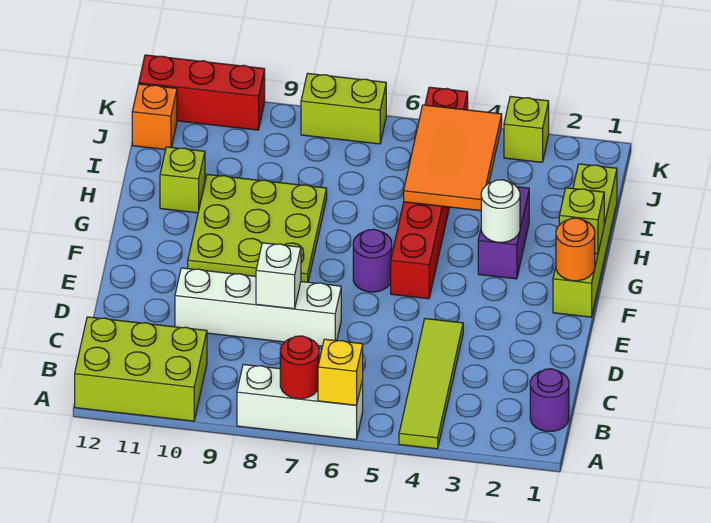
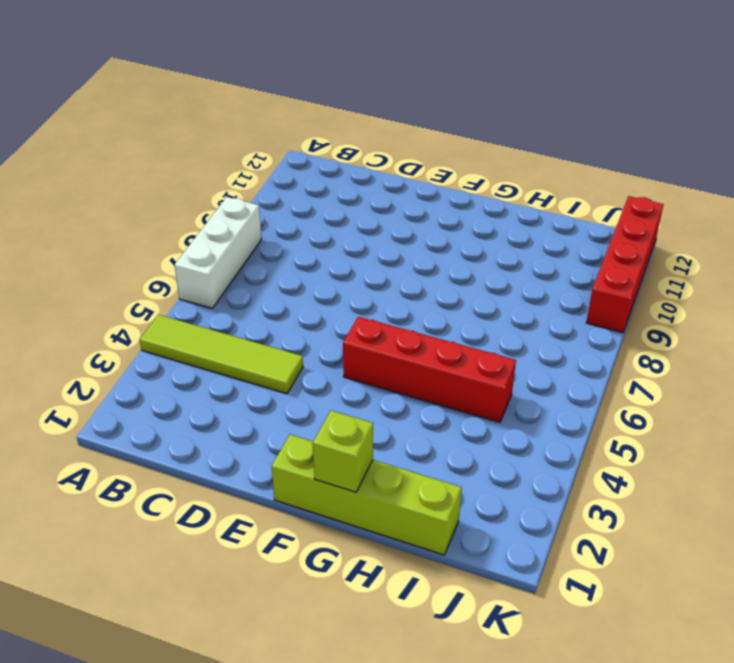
red 1x4 brick [343,317,516,422] -> red 1x6 brick [391,87,468,299]
red 1x4 brick [586,196,664,333] -> red 1x3 brick [139,55,265,130]
none -> lime 2x3 brick [75,317,207,421]
none -> purple 1x1 round brick [530,369,569,431]
none -> white 1x4 brick [175,268,341,346]

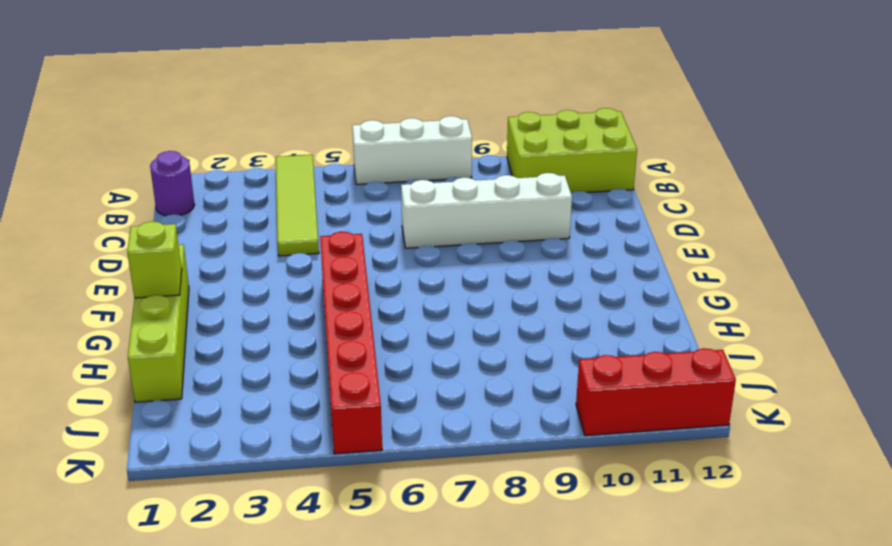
none -> purple 1x1 round brick [353,229,392,292]
none -> lime 3x3 plate [188,174,327,282]
none -> purple 1x2 brick [478,187,529,279]

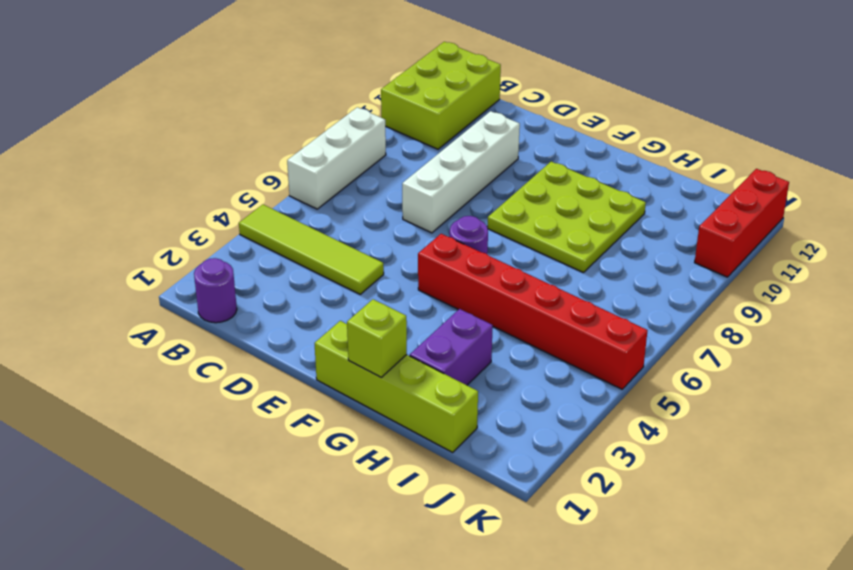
purple 1x2 brick [410,309,493,385] -> purple 1x2 brick turned to [478,187,529,279]
none -> lime 1x1 brick [160,147,205,213]
none -> orange 1x1 brick [132,84,177,150]
none -> lime 1x1 brick [504,96,549,162]

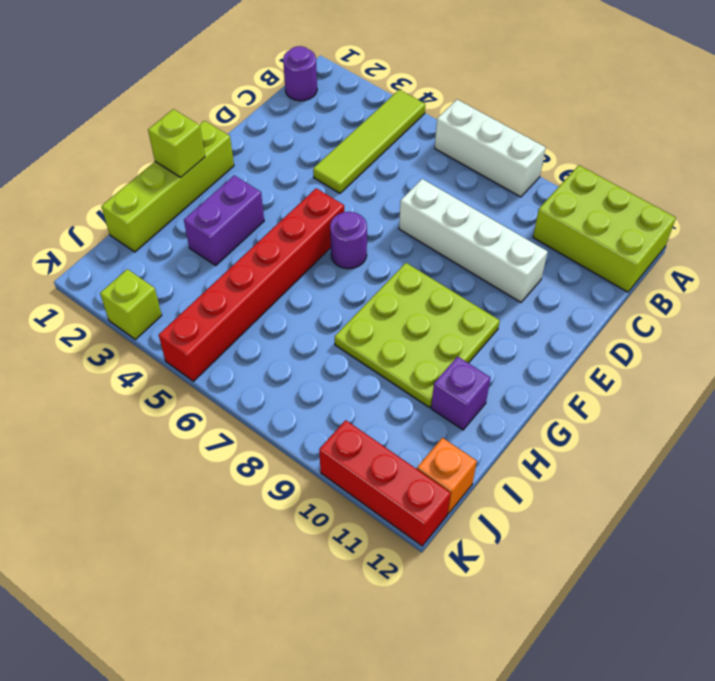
purple 1x1 brick [431,356,491,430] -> lime 1x1 brick [160,147,205,213]
none -> lime 1x2 brick [301,73,386,144]
none -> yellow 1x1 brick [318,339,363,405]
none -> red 1x1 round brick [280,336,319,399]

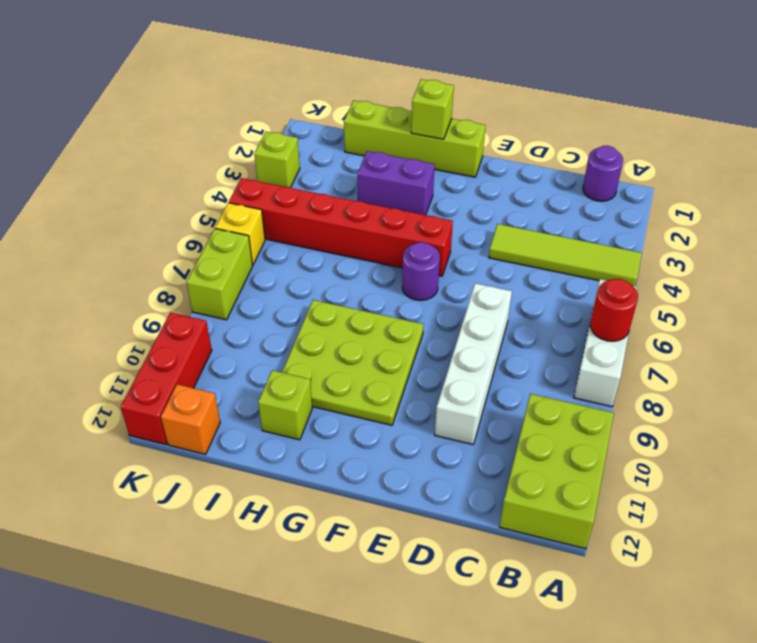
yellow 1x1 brick [215,203,265,265] -> yellow 1x1 brick moved to [318,339,363,405]
none -> white 1x1 brick [256,243,301,309]
none -> orange 1x1 round brick [556,218,595,281]
none -> white 1x1 round brick [481,180,520,242]

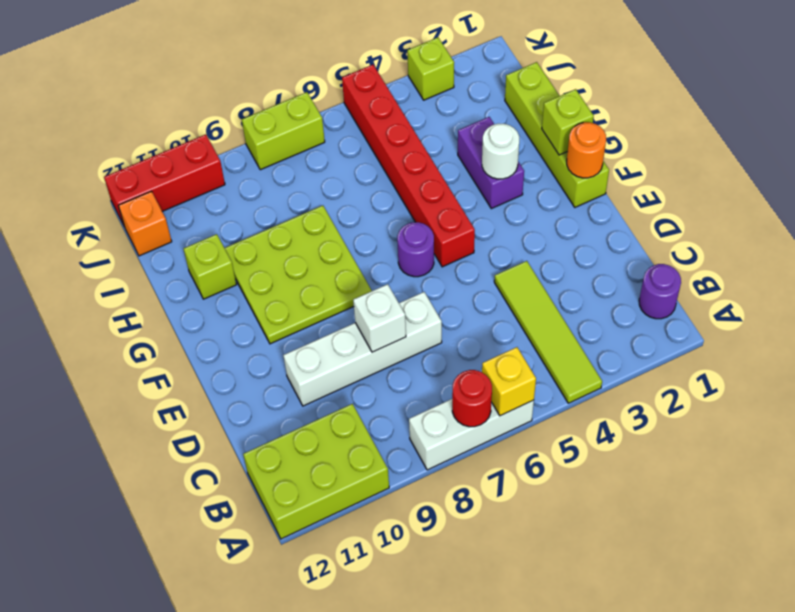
none -> orange 2x3 tile [404,105,502,211]

